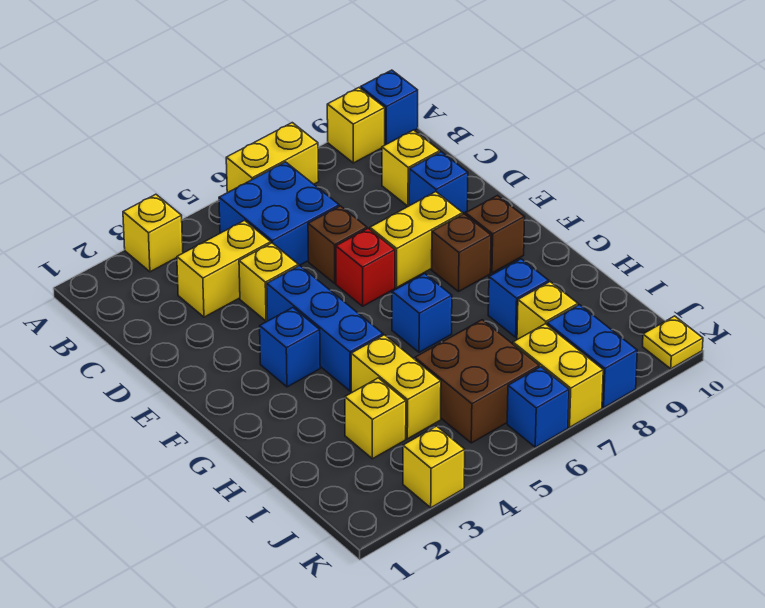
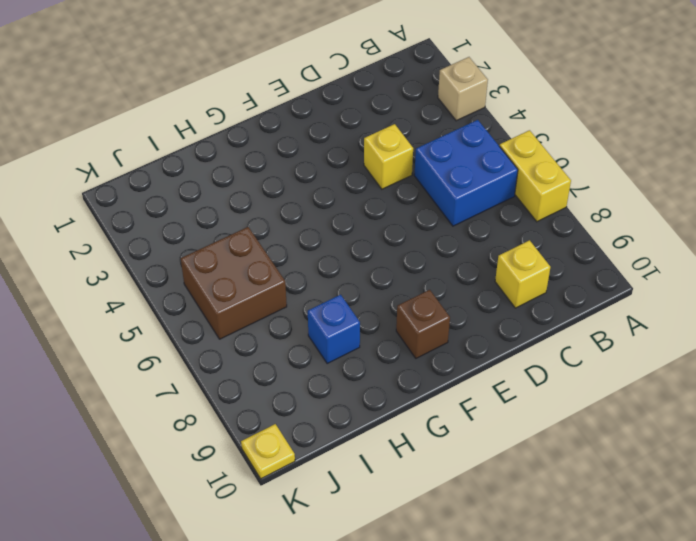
tan 1x1 brick [438,57,488,121] -> yellow 1x1 brick [123,194,183,272]
none -> yellow 1x1 brick [327,88,385,163]
none -> blue 1x1 brick [361,70,418,145]
none -> yellow 1x2 brick [177,220,271,317]

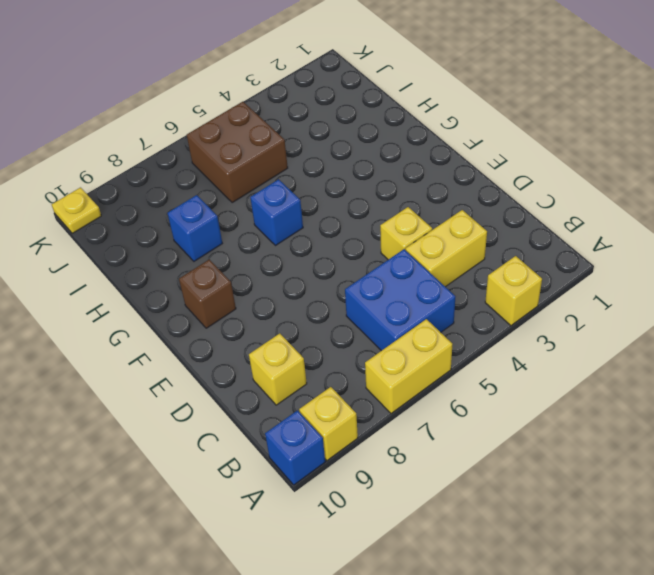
none -> brown 1x1 brick [308,206,367,283]
none -> blue 1x1 brick [409,152,468,213]
none -> blue 1x3 brick [267,266,383,391]

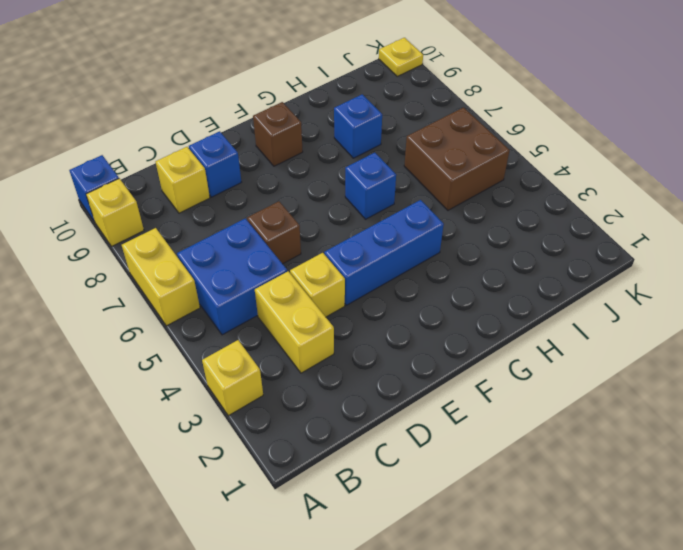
none -> red 1x1 brick [336,228,395,306]
none -> yellow 1x2 brick [370,192,463,287]
none -> blue 1x1 brick [260,308,320,387]

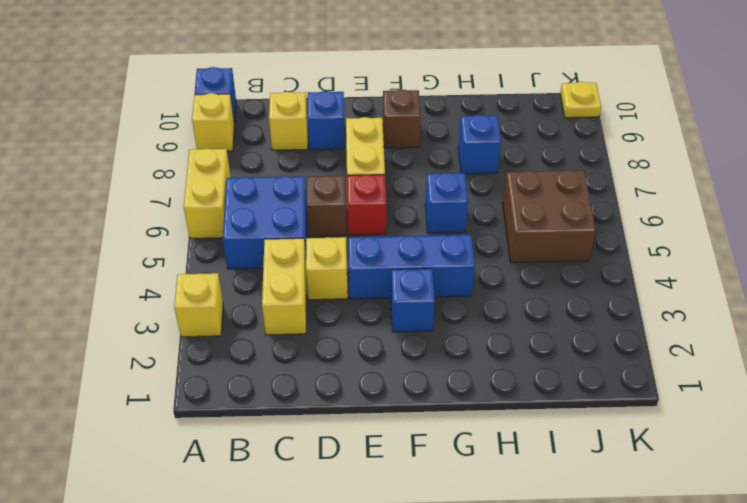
none -> brown 1x1 brick [432,214,491,292]
none -> yellow 1x2 brick [351,335,441,439]
none -> yellow 1x1 brick [345,378,406,459]

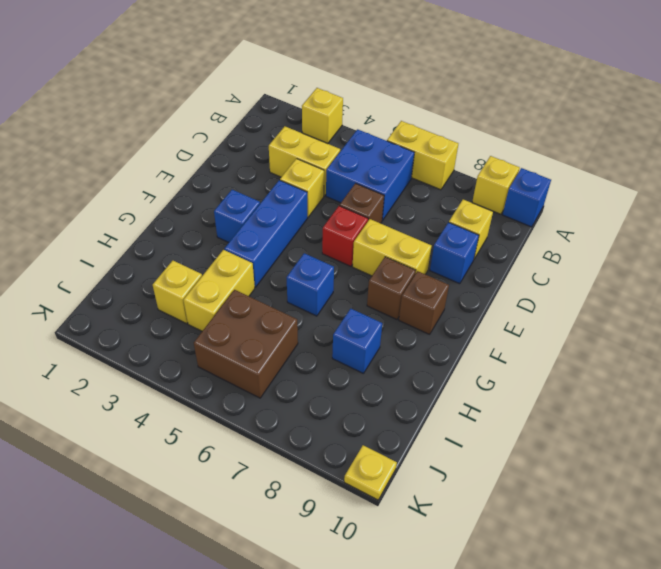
none -> yellow 1x1 brick [517,282,578,339]
none -> yellow 1x2 brick [513,324,603,427]
none -> blue 1x2 brick [547,305,637,408]

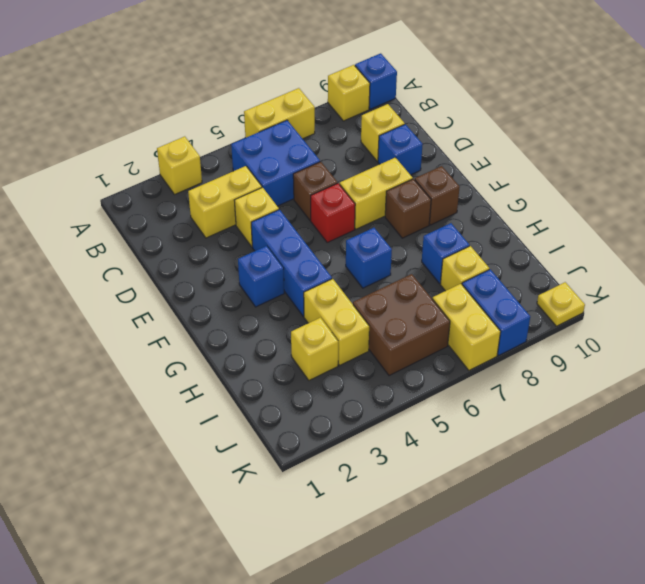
none -> yellow 1x1 brick [403,426,465,508]
none -> blue 1x1 brick [507,367,569,447]

